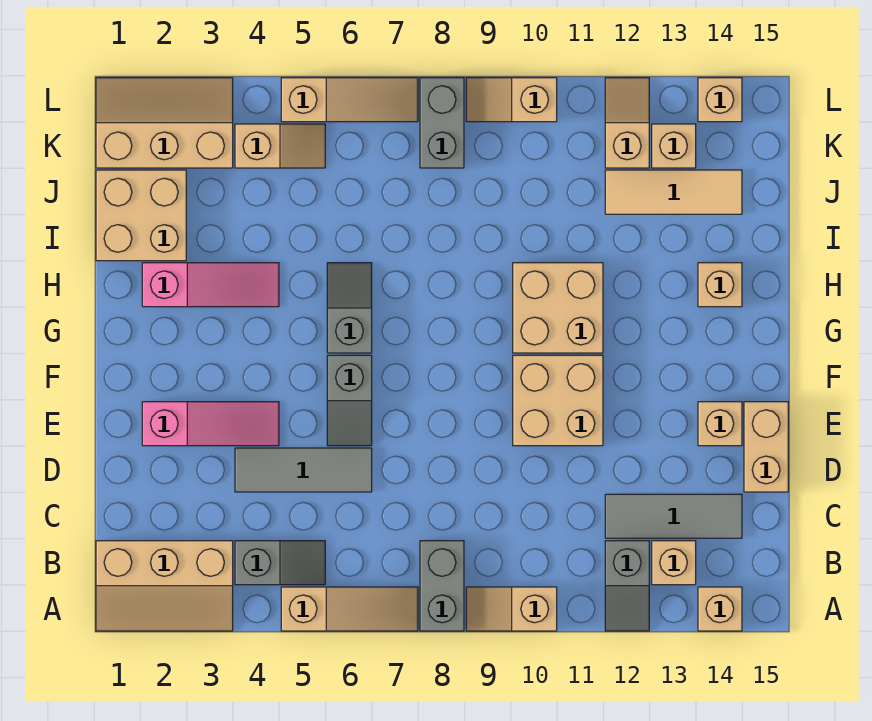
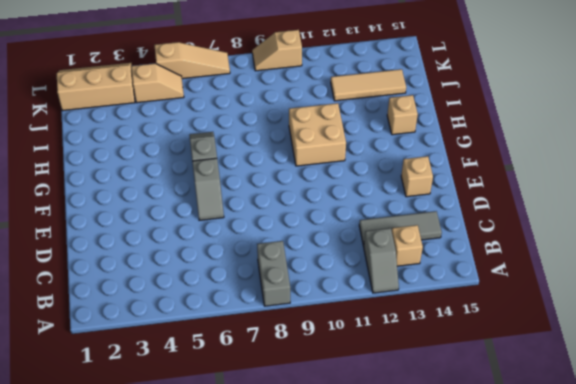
none -> tan 2x3 slope [96,541,233,631]
none -> tan 1x3 slope [281,587,418,631]
none -> tan 1x2 slope [466,587,557,631]

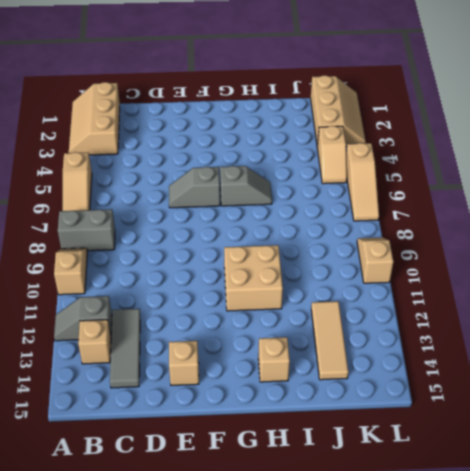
none -> tan 1x1 brick [698,587,742,631]
none -> grey 1x2 slope [235,541,325,585]
none -> grey 1x3 tile [235,448,372,492]

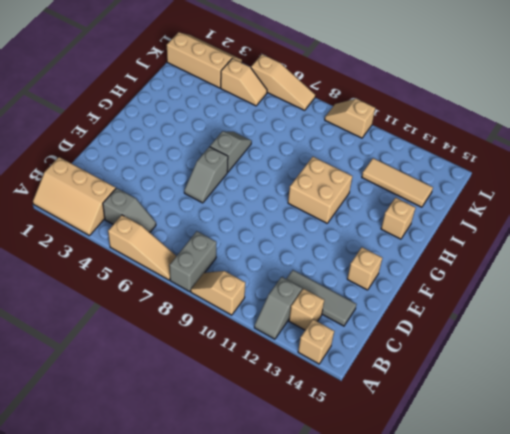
none -> grey 1x3 tile [235,448,372,492]
none -> tan 1x2 brick [744,402,788,492]
none -> pink 1x3 slope [142,402,279,446]

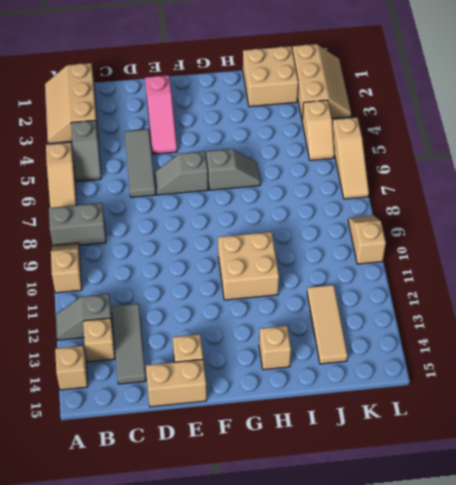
none -> tan 2x2 brick [513,355,603,446]
none -> pink 1x3 slope [142,263,279,307]
none -> grey 1x2 brick [420,78,464,168]

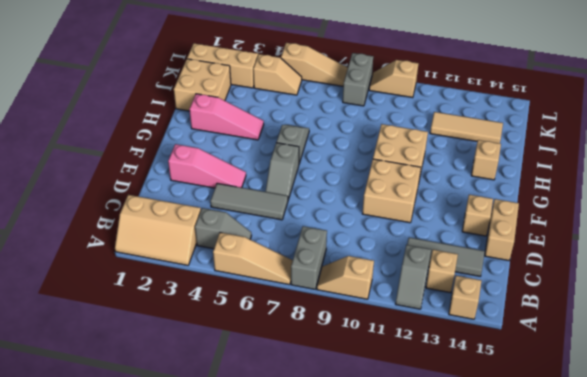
none -> tan 1x2 slope [605,78,649,168]
none -> tan 1x1 brick [652,124,696,168]
none -> tan 1x1 brick [698,78,742,122]

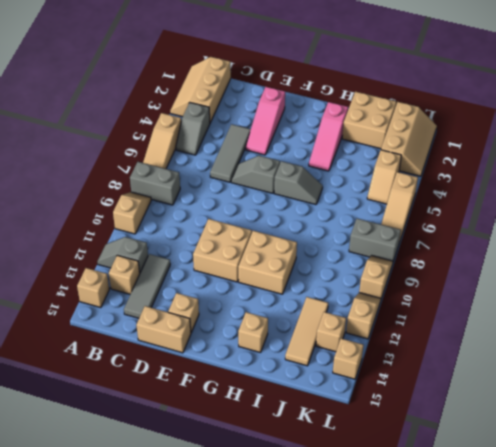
tan 1x2 slope [346,293,381,339] -> tan 1x2 slope turned to [605,78,649,168]

